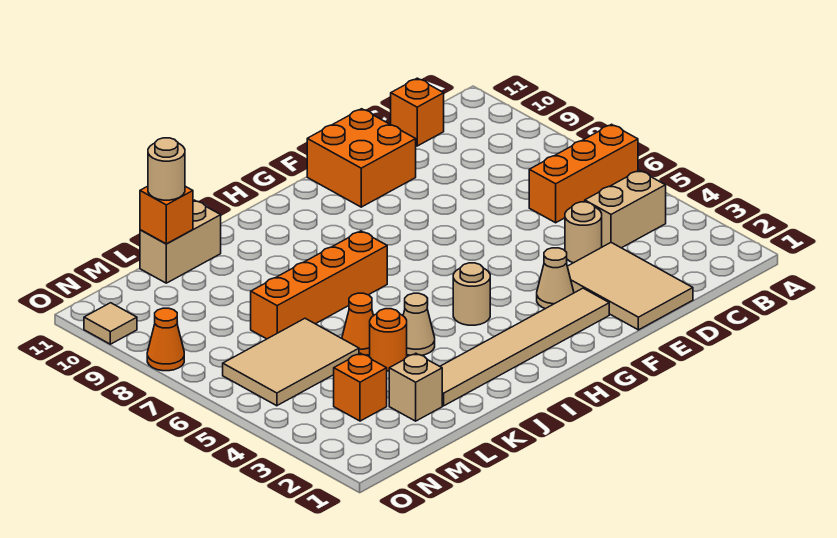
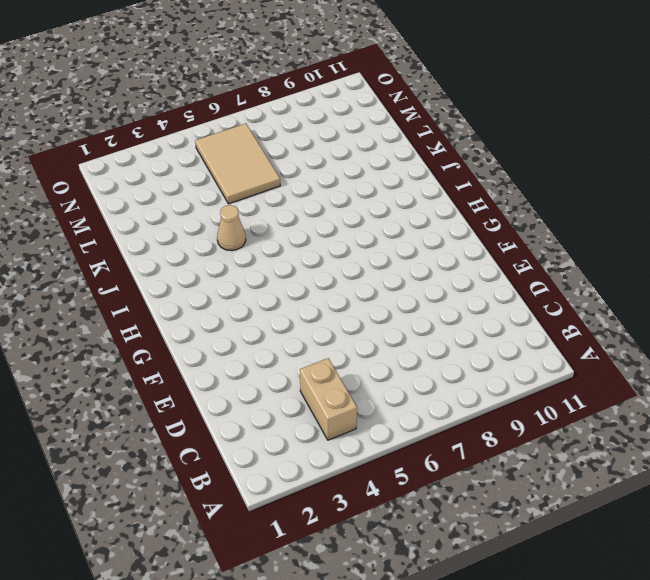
none -> orange 1x3 brick [529,124,638,223]
none -> orange 1x1 brick [391,78,444,146]
none -> tan 2x3 tile [567,243,693,330]

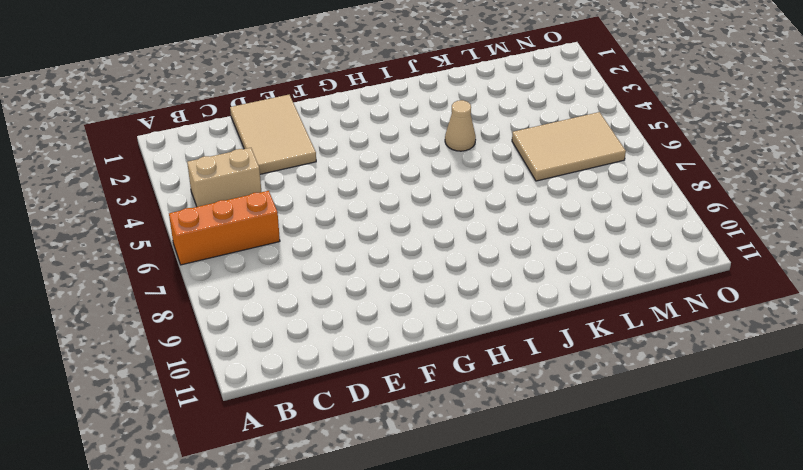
none -> orange 1x1 brick [391,78,444,146]
none -> tan 1x1 round brick [565,202,602,263]
none -> orange 2x2 brick [307,109,416,207]

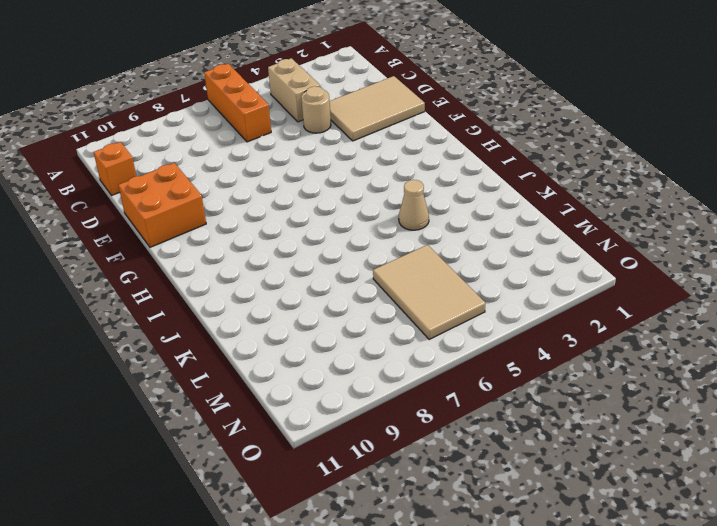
none -> tan 1x6 tile [440,288,609,406]
none -> tan 1x1 cone [537,248,574,309]
none -> tan 1x1 round brick [453,263,490,325]

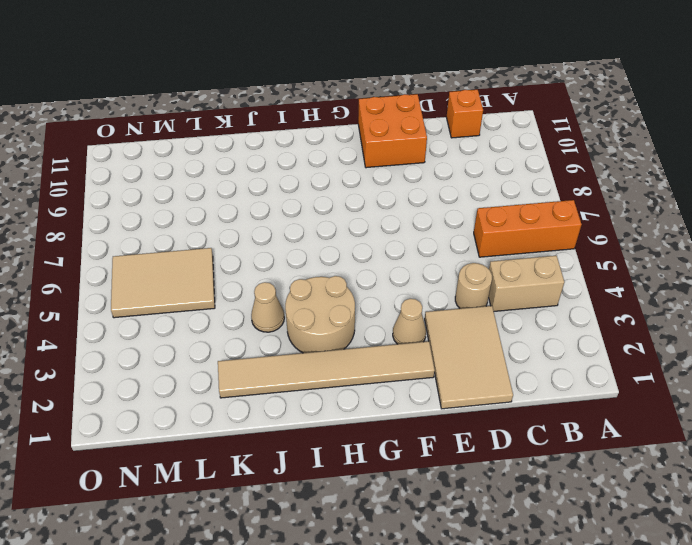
tan 2x2 round brick [285,276,355,353] -> tan 1x1 round brick [453,263,490,325]
none -> orange 1x4 brick [251,231,387,339]
none -> orange 1x1 round brick [370,309,407,371]
none -> orange 1x1 cone [342,293,373,355]

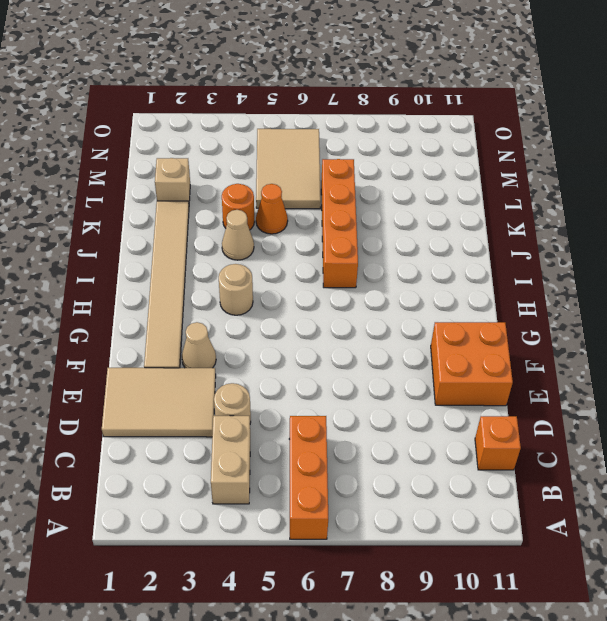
none -> tan 1x2 brick [140,200,221,283]
none -> orange 1x1 brick [334,353,387,421]
none -> orange 1x1 cone [147,308,184,371]

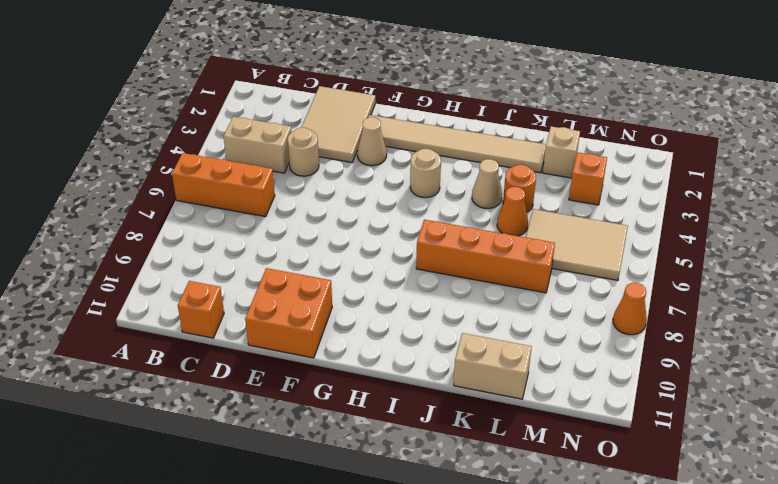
none -> tan 1x1 tile [84,303,137,344]
none -> orange 1x1 brick [140,186,193,244]
none -> tan 1x1 round brick [148,138,185,200]

